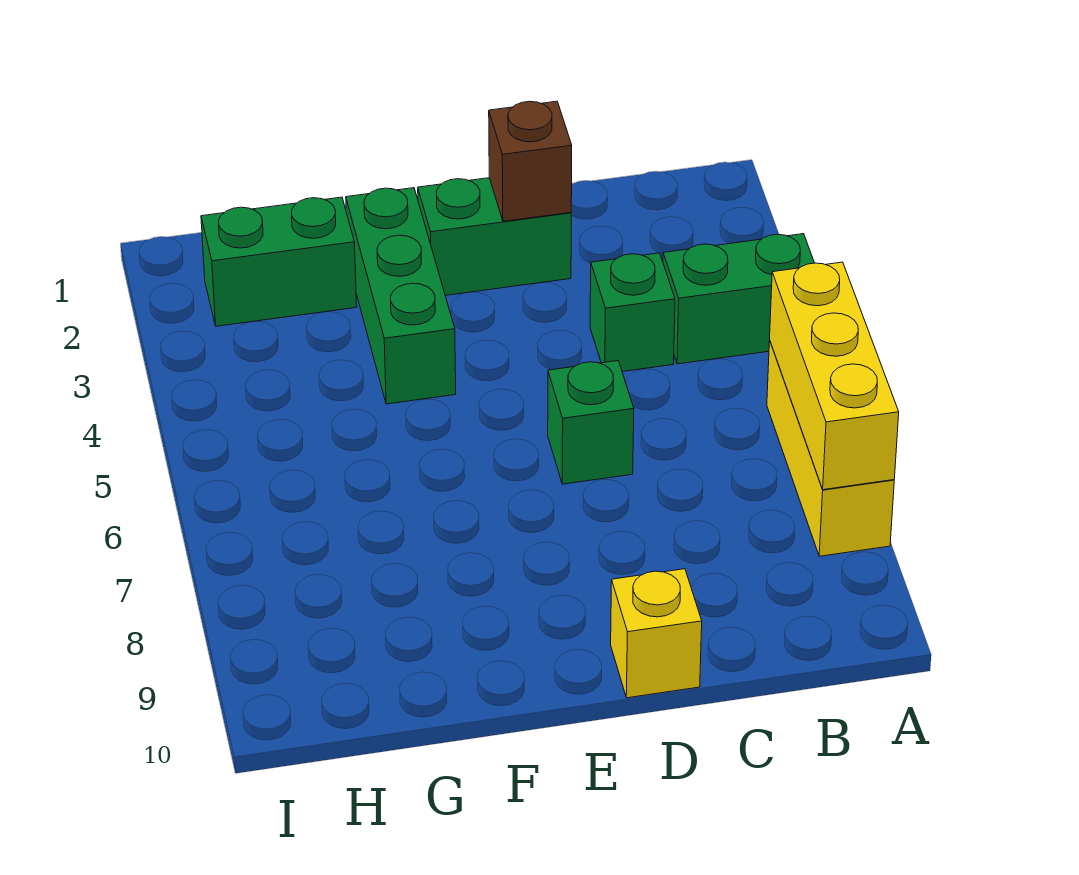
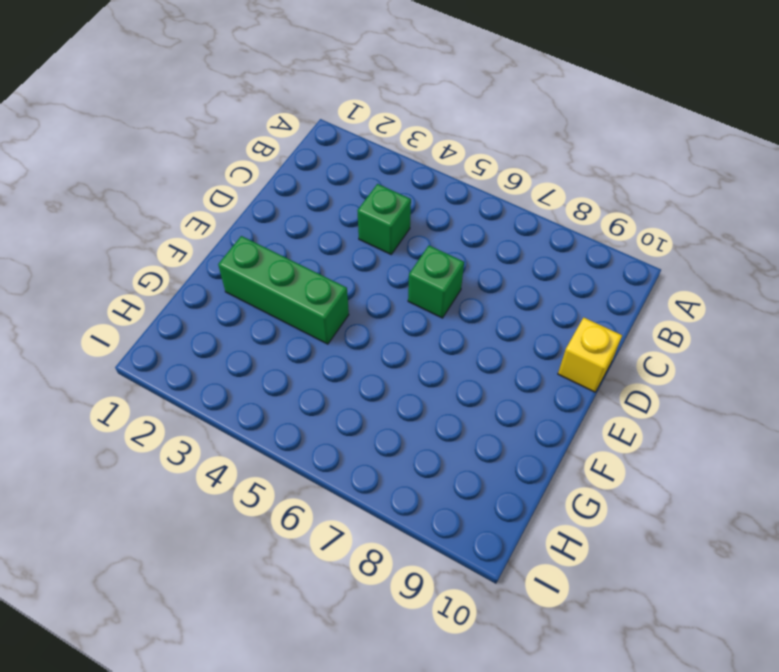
none -> green 1x2 brick [663,234,814,364]
none -> yellow 1x3 brick [767,341,894,556]

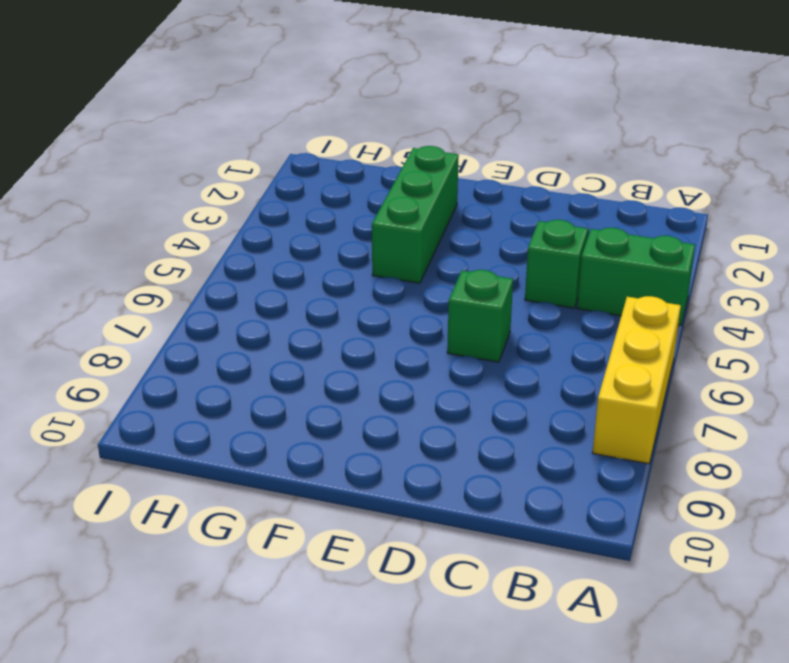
none -> green 1x2 brick [418,178,571,295]
none -> yellow 1x1 brick [611,569,702,698]

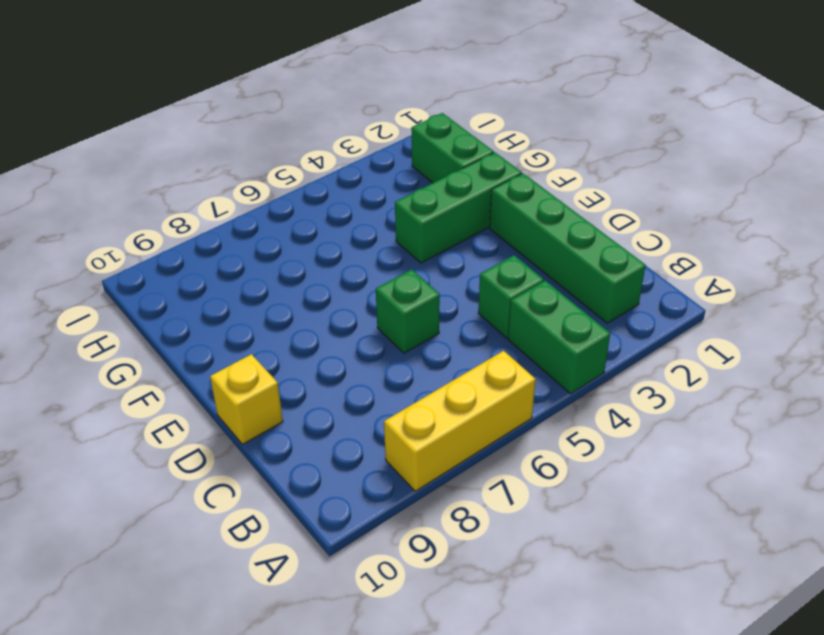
green 1x4 brick [490,173,646,323] -> green 1x2 brick [418,178,571,295]
none -> yellow 1x3 brick [770,262,899,490]
none -> brown 1x1 brick [489,101,572,221]

